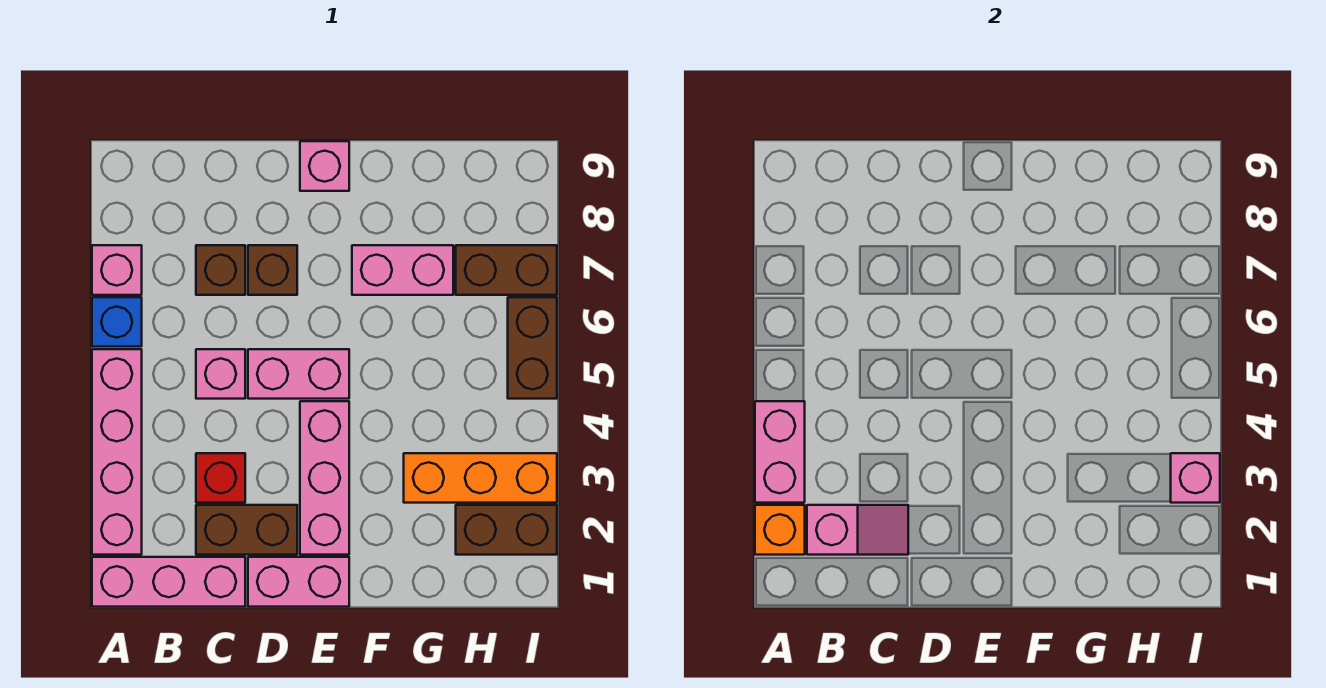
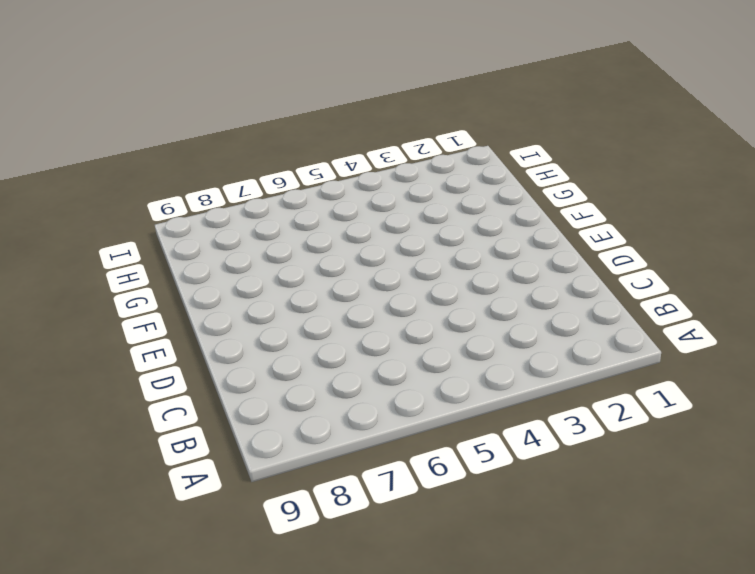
none -> pink 1x3 brick [92,557,245,607]
none -> pink 1x4 brick [92,349,142,555]
none -> blue 1x1 brick [92,297,142,347]

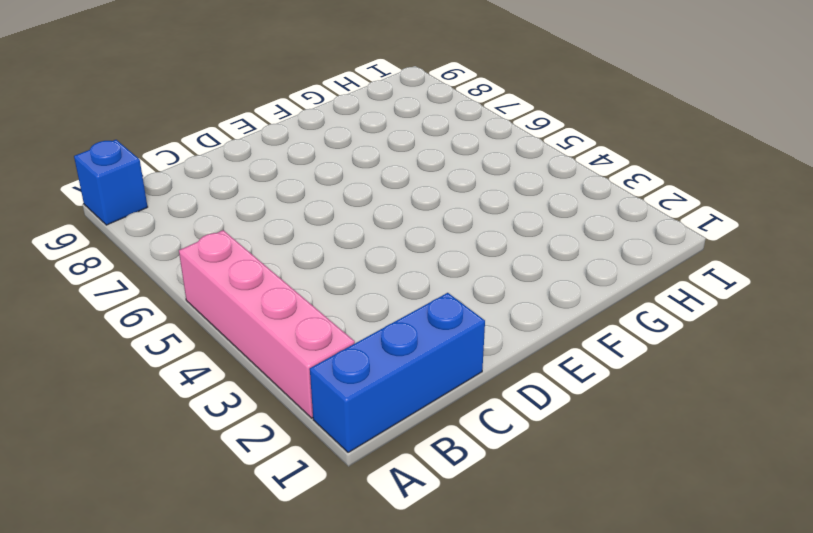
blue 1x3 brick [310,293,485,453] -> pink 1x3 brick [92,557,245,607]
blue 1x1 brick [74,140,148,225] -> blue 1x1 brick moved to [92,297,142,347]
none -> pink 1x1 brick [92,245,142,295]
none -> brown 1x2 brick [196,505,297,555]
none -> red 1x1 brick [196,453,245,503]

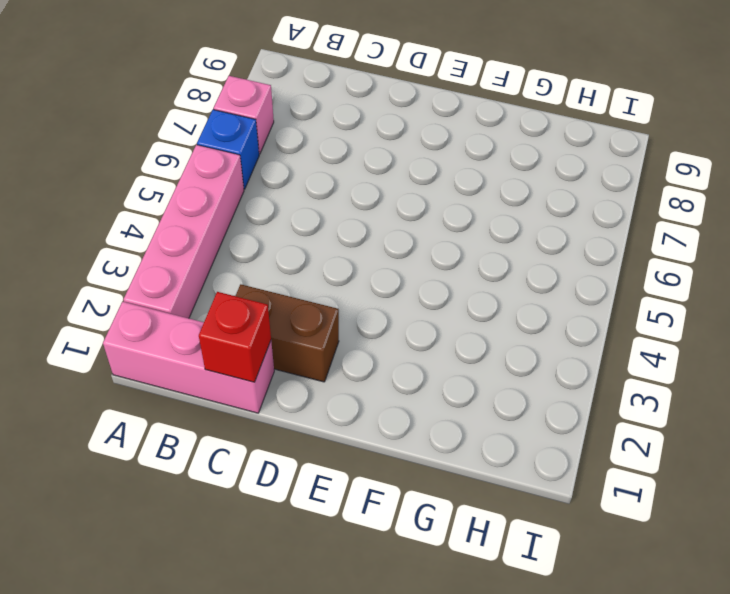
red 1x1 brick [199,292,271,382] -> red 1x1 brick moved to [196,453,245,503]
none -> pink 1x1 brick [196,349,245,399]
none -> brown 1x1 brick [196,245,245,295]
none -> pink 1x2 brick [248,557,349,607]

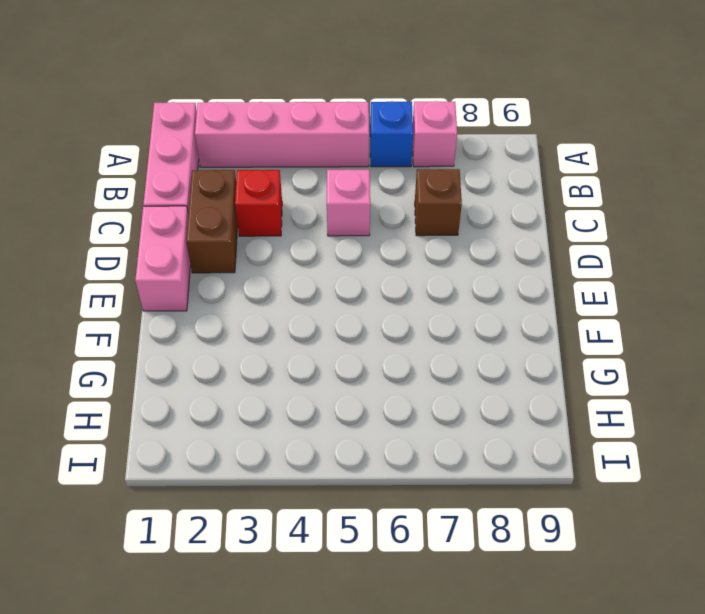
none -> pink 1x2 brick [248,349,349,399]
none -> brown 1x1 brick [248,245,297,295]
none -> pink 1x3 brick [300,401,349,555]

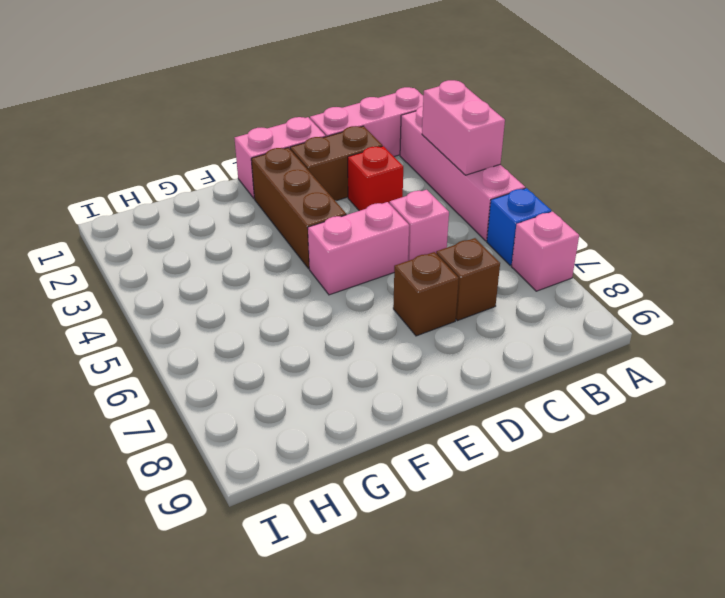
brown 1x3 brick [251,148,346,269] -> pink 1x3 brick [300,401,349,555]
none -> pink 1x1 brick [300,141,349,191]
none -> pink 1x2 brick [352,245,453,295]
none -> orange 1x3 brick [404,453,557,503]

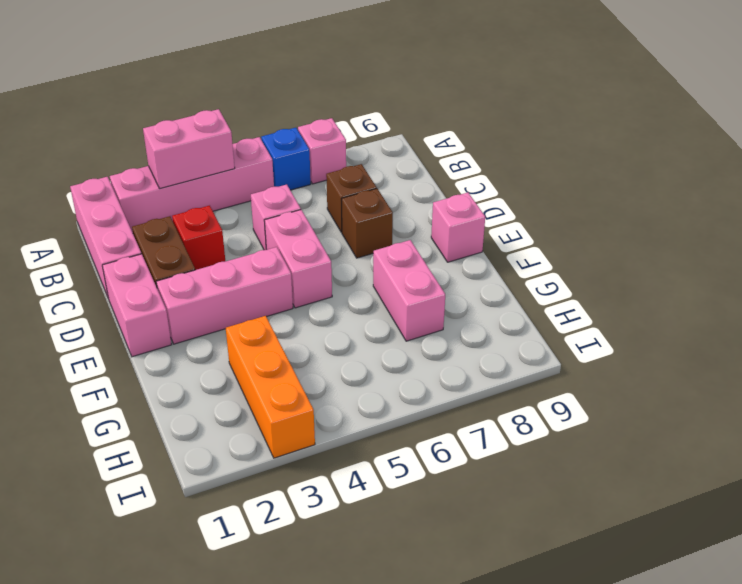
none -> brown 1x2 brick [456,505,557,555]
none -> brown 1x2 brick [456,245,557,295]
none -> brown 1x2 brick [508,297,557,399]

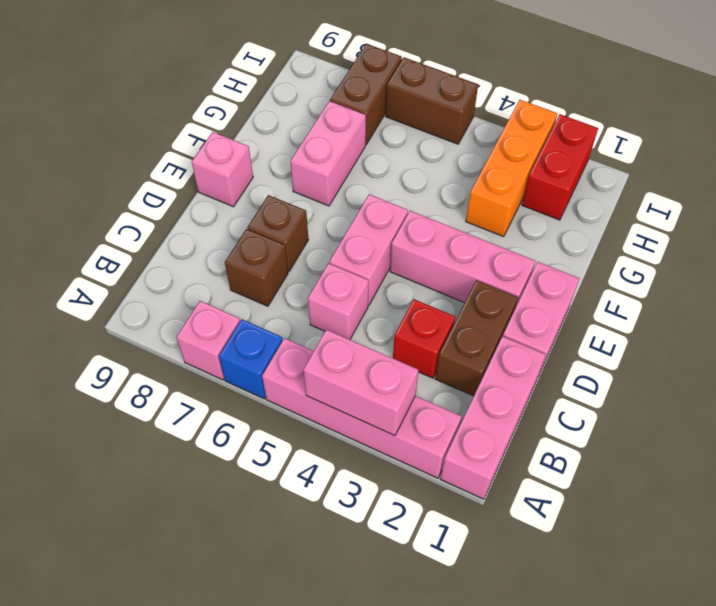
red 1x2 brick [522,114,598,220] -> brown 1x2 brick [456,505,557,555]
none -> orange 1x1 brick [755,505,805,555]
none -> pink 1x2 slope [807,505,908,555]
none -> pink 1x1 brick [1171,453,1220,503]

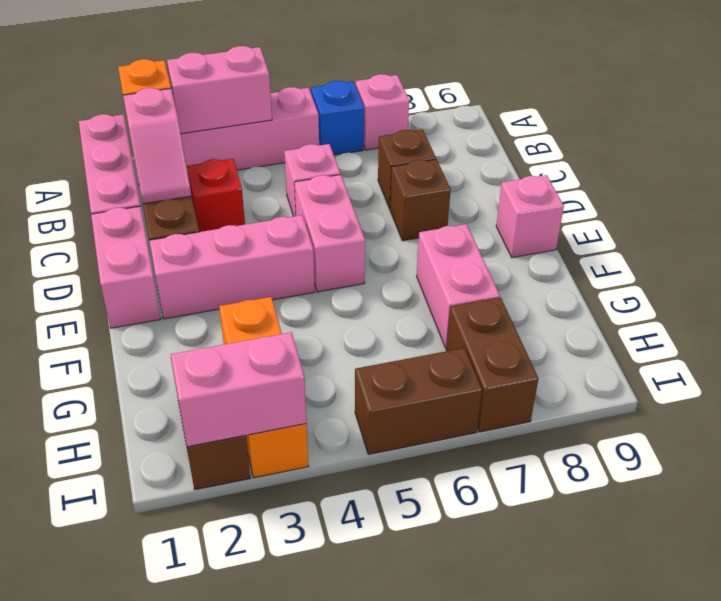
pink 1x2 brick [171,332,306,447] -> pink 1x1 brick [1171,453,1220,503]

